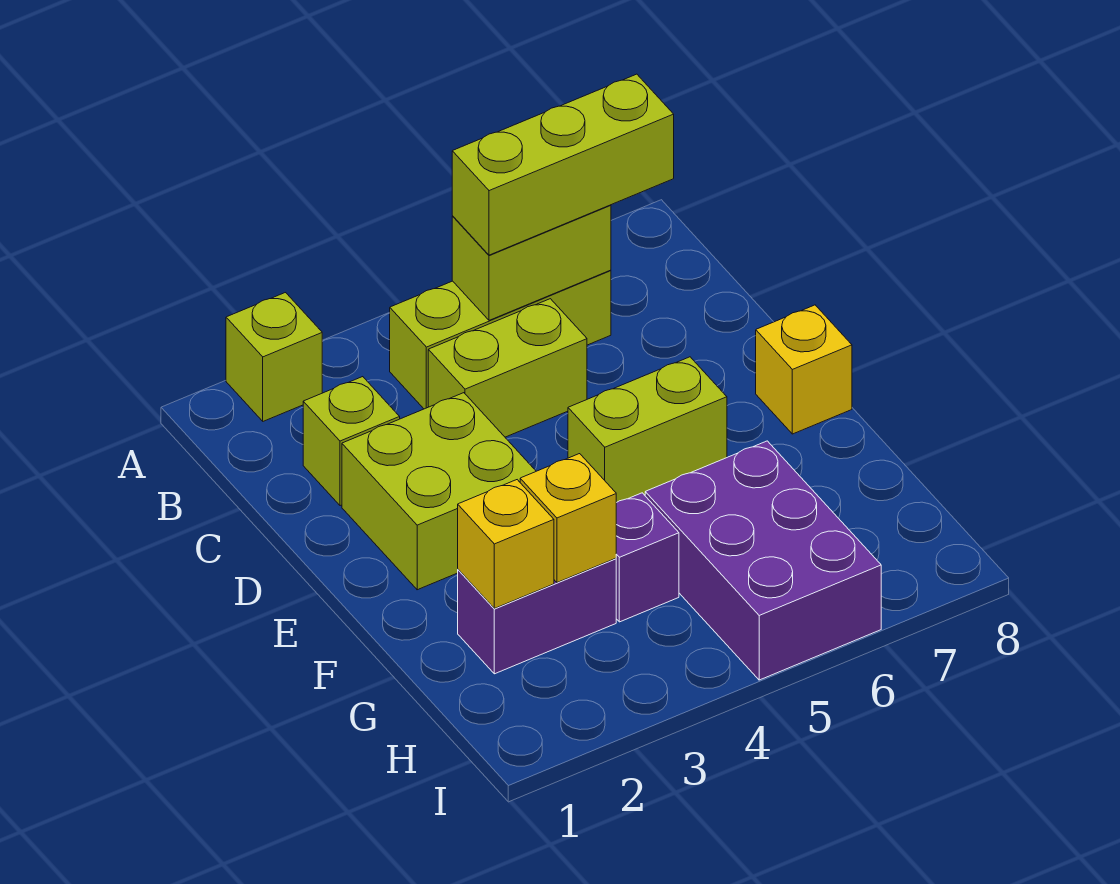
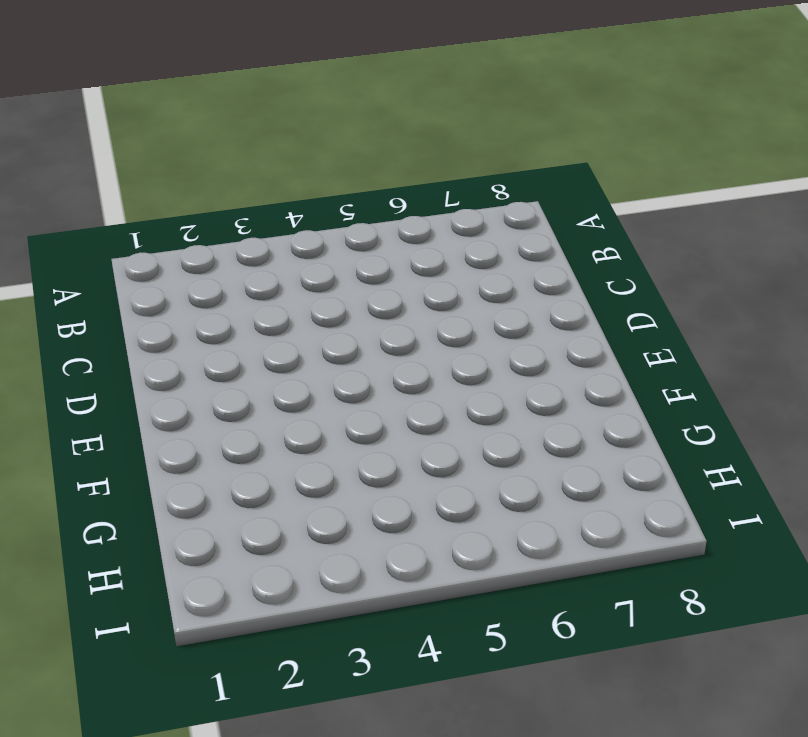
none -> lime 1x1 brick [226,293,322,421]
none -> lime 1x3 brick [390,270,611,409]
none -> lime 1x1 brick [303,377,400,506]

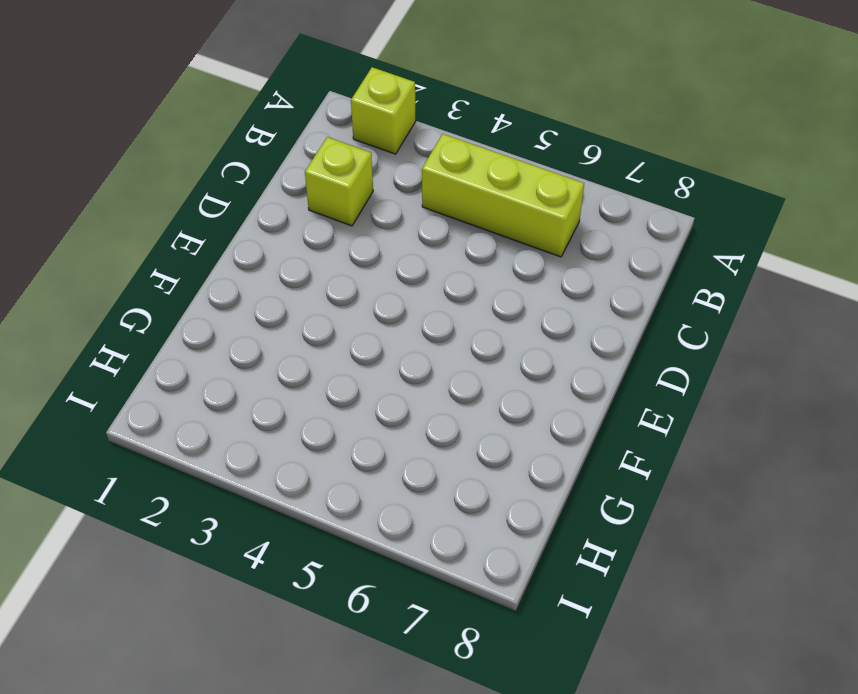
none -> lime 1x2 brick [428,299,587,437]
none -> lime 2x2 brick [342,393,536,590]
none -> lime 1x2 brick [568,357,727,503]

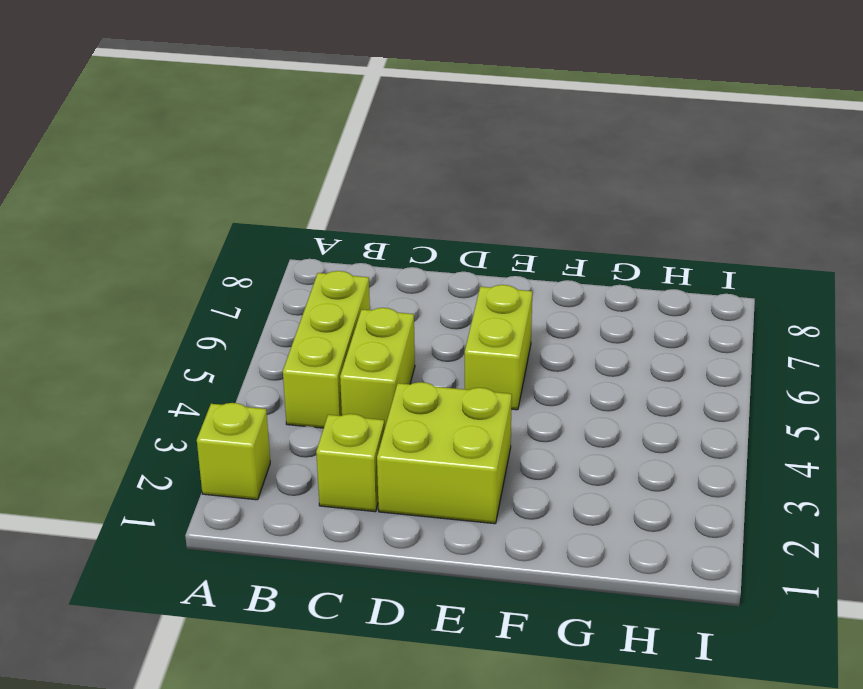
none -> yellow 1x1 brick [756,305,852,434]
none -> purple 1x2 brick [458,558,616,674]
none -> purple 1x1 brick [616,493,679,622]

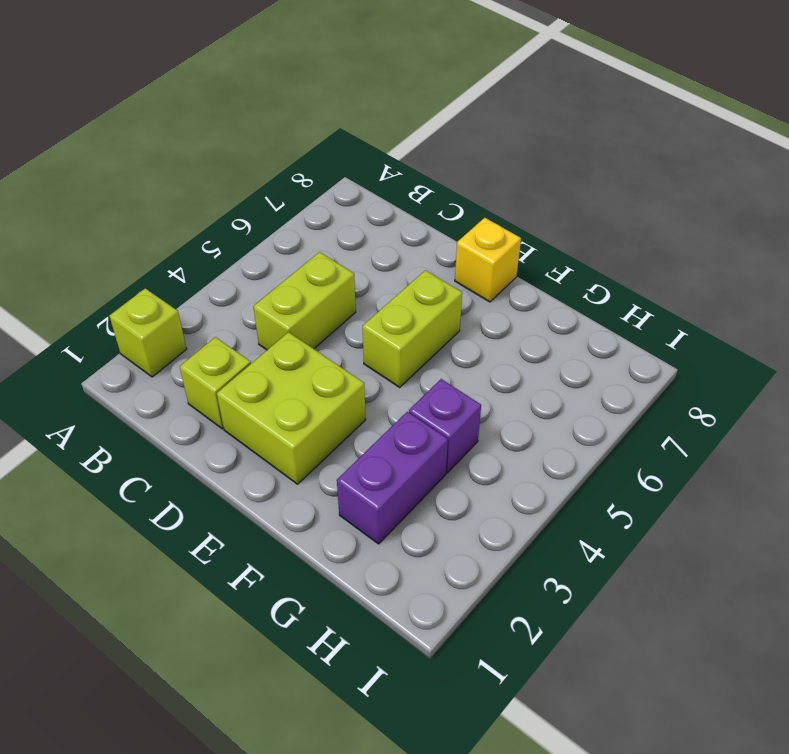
none -> lime 1x3 brick [390,270,611,409]
none -> purple 2x3 brick [645,441,881,680]
none -> lime 1x2 brick [452,205,611,320]

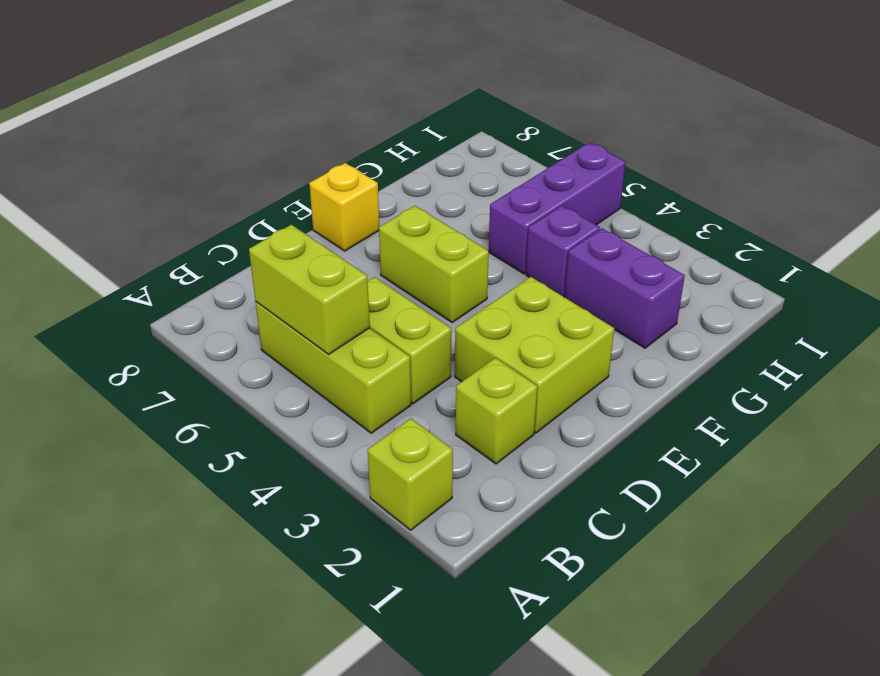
purple 1x3 brick [489,142,625,274] -> purple 2x3 brick [645,441,881,680]
none -> yellow 1x1 brick [458,480,554,609]
none -> yellow 1x1 brick [520,454,616,583]
none -> lime 1x3 brick [452,74,674,255]

